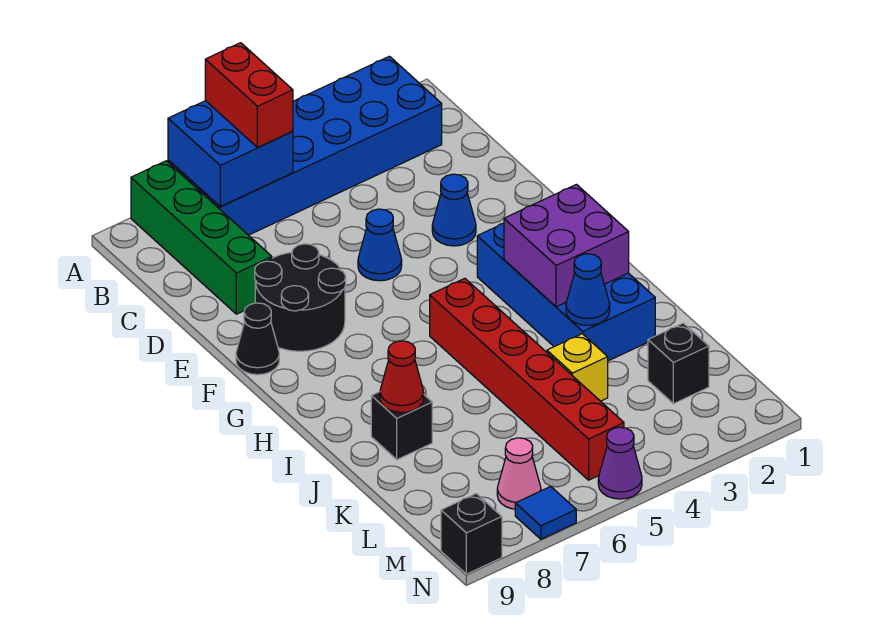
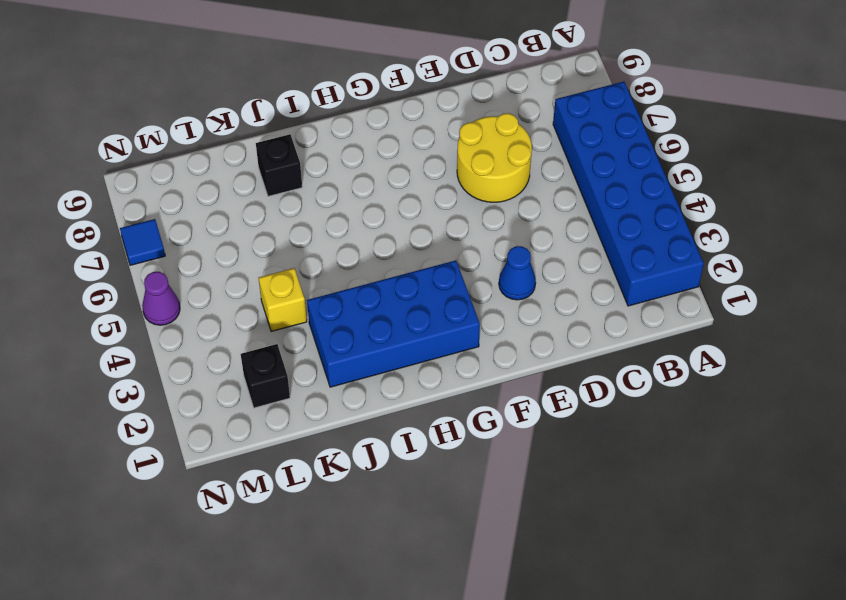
yellow 2x2 round brick [457,113,532,202] -> black 2x2 round brick [255,244,346,351]
none -> green 1x4 brick [131,161,272,314]
none -> blue 1x1 cone [358,209,402,281]
none -> black 1x1 cone [236,303,279,375]

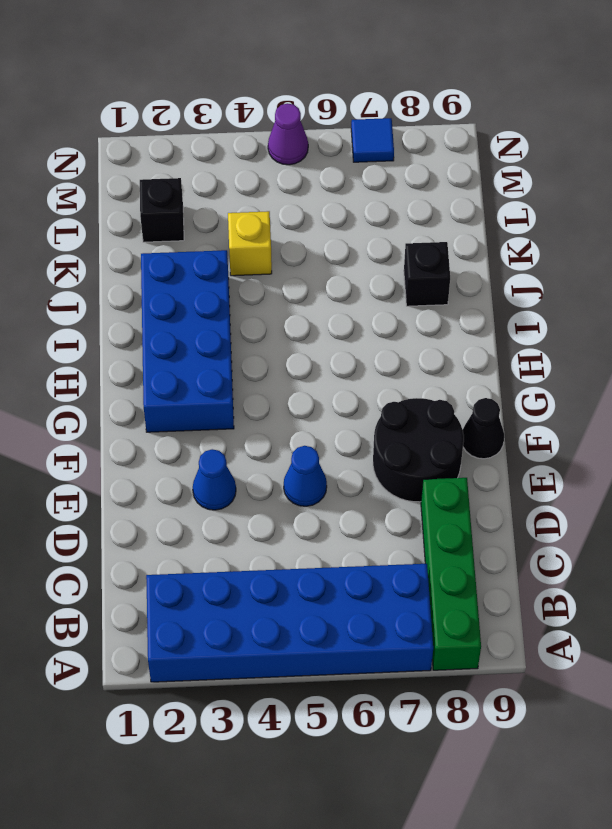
none -> red 1x6 brick [430,278,624,480]
none -> pink 1x1 cone [497,438,541,509]
none -> black 1x1 brick [441,494,502,574]

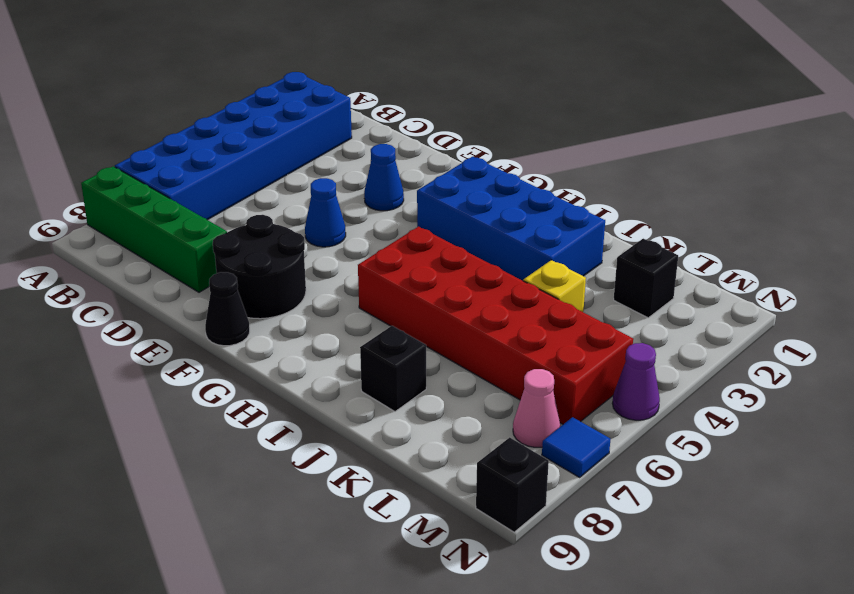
red 2x6 brick [358,227,633,424] -> red 1x6 brick [430,278,624,480]
none -> blue 2x2 brick [168,101,293,207]
none -> purple 2x2 brick [504,184,629,307]
none -> blue 1x1 cone [566,254,610,326]

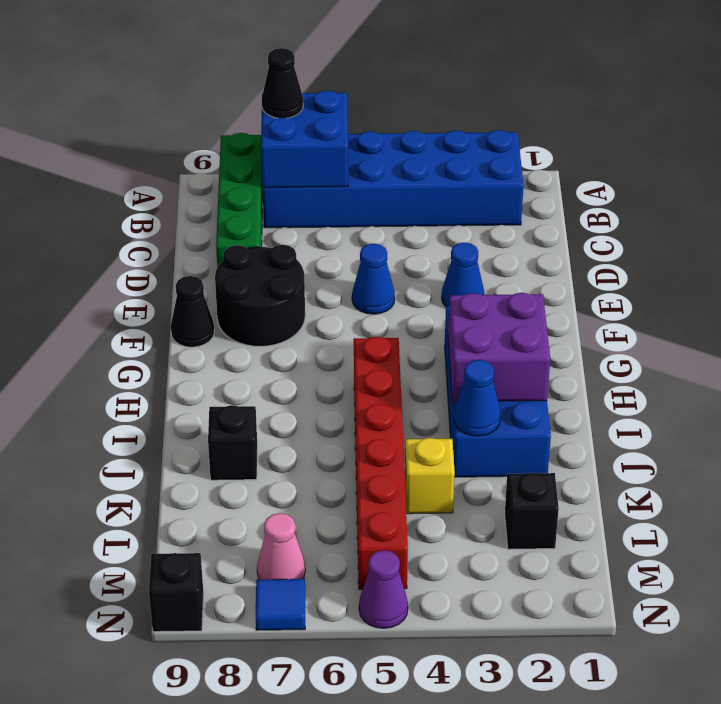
black 1x1 cone [262,48,303,118] -> none
none -> red 1x1 cone [380,341,424,413]
none -> red 1x2 brick [205,43,293,148]

